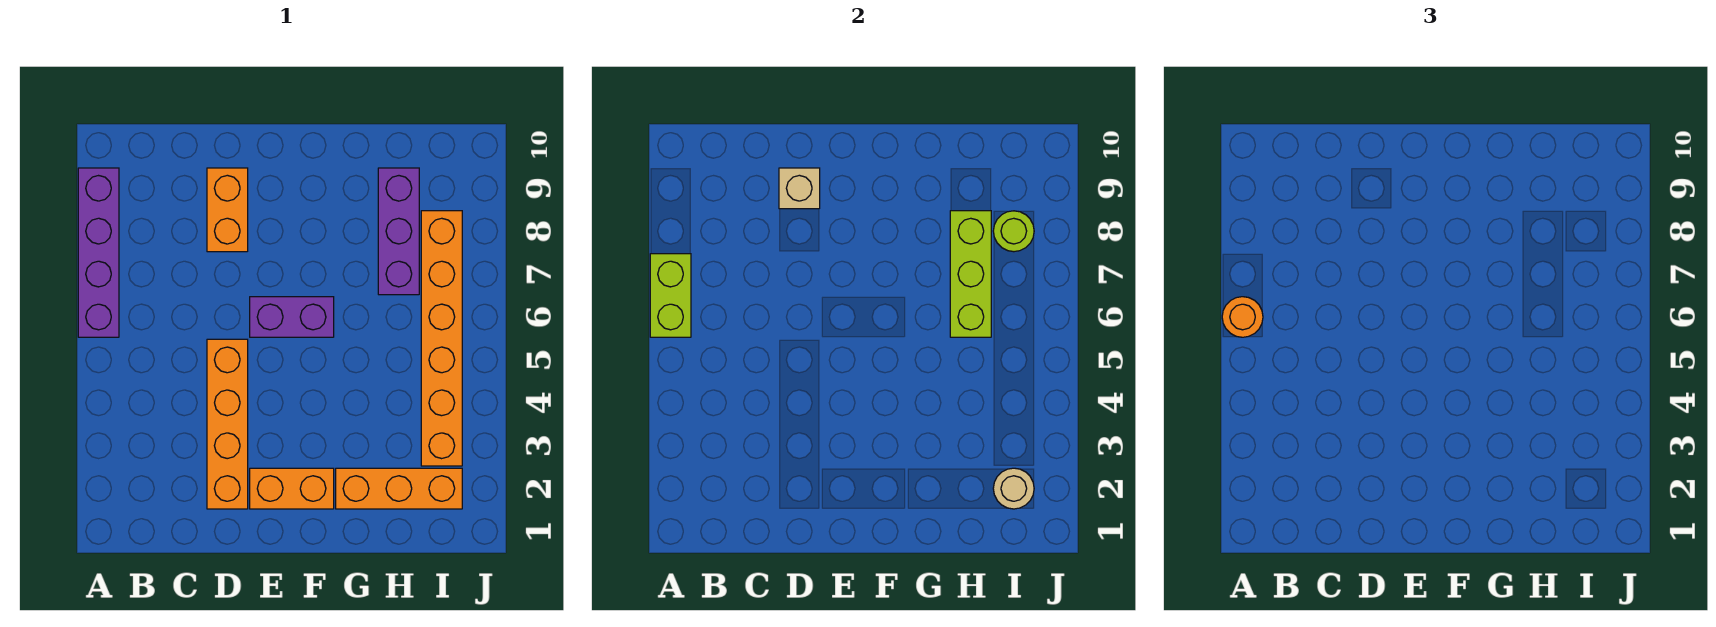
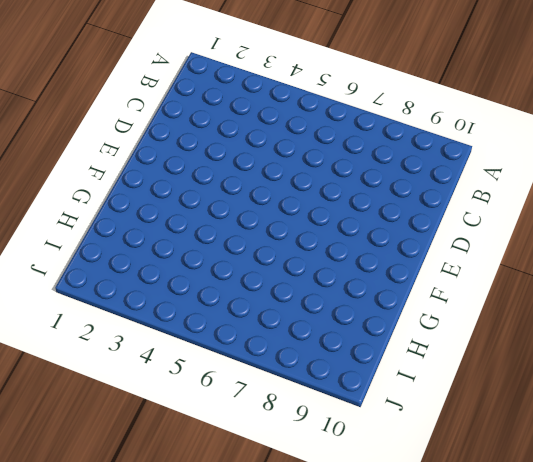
none -> purple 1x4 brick [78,168,119,337]
none -> orange 1x4 brick [207,339,248,509]
none -> orange 1x2 brick [207,168,248,252]

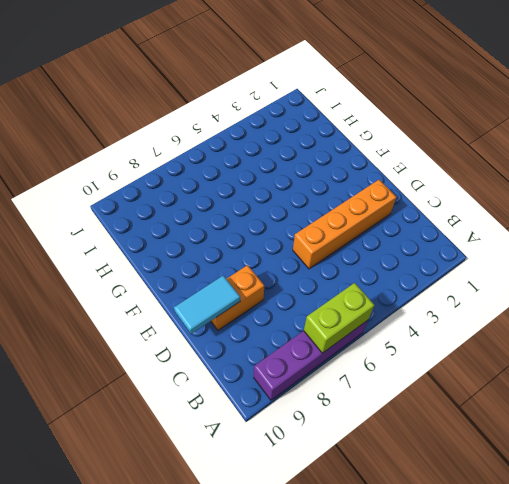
cyan 1x2 tile [174,276,240,334] -> tan 1x1 brick [779,168,820,209]
none -> orange 1x2 brick [250,468,334,509]
none -> purple 1x2 brick [250,297,334,337]
none -> orange 1x3 brick [336,468,462,509]

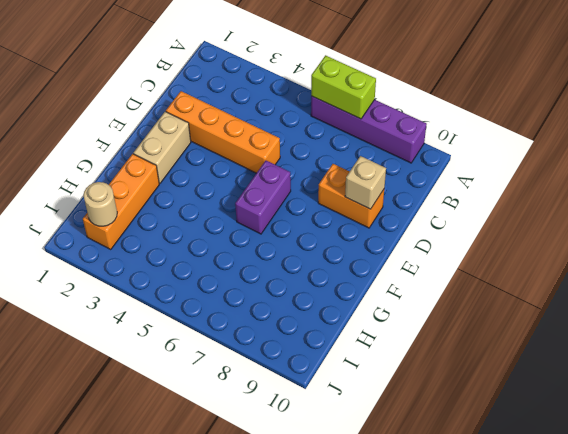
tan 1x2 brick [134,112,191,183] -> orange 1x2 brick [250,468,334,509]
none -> purple 1x3 brick [378,168,419,295]
none -> orange 1x6 brick [421,211,462,466]
none -> lime 1x3 brick [950,211,991,337]

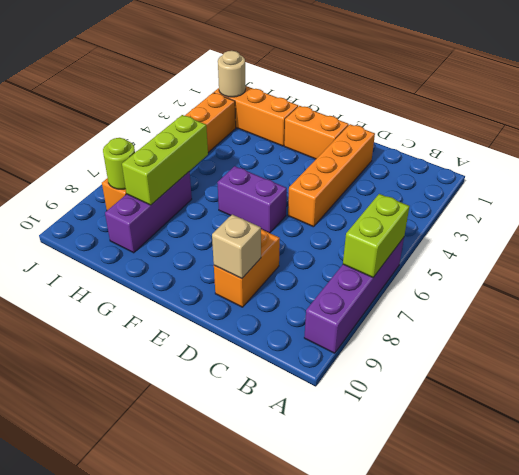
none -> orange 1x1 round brick [1222,297,1263,337]

